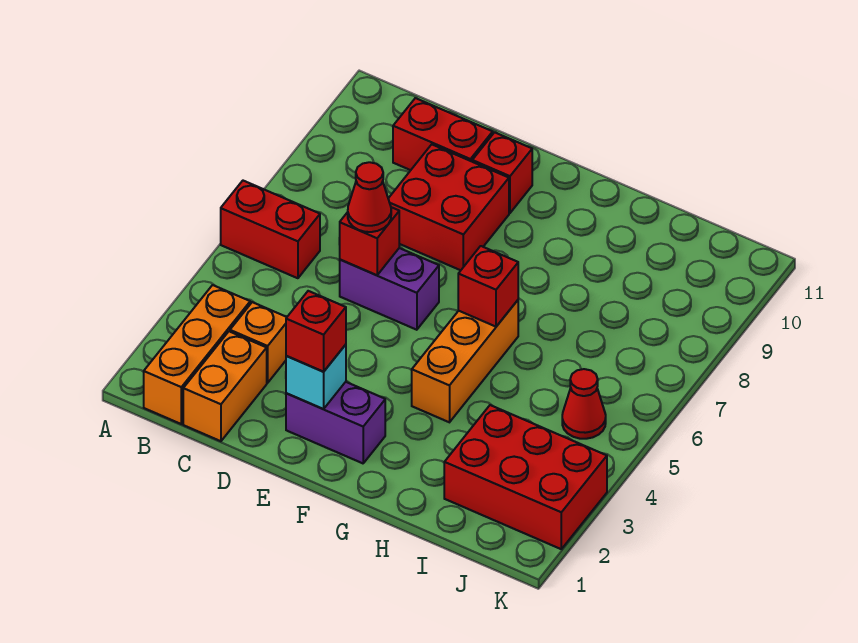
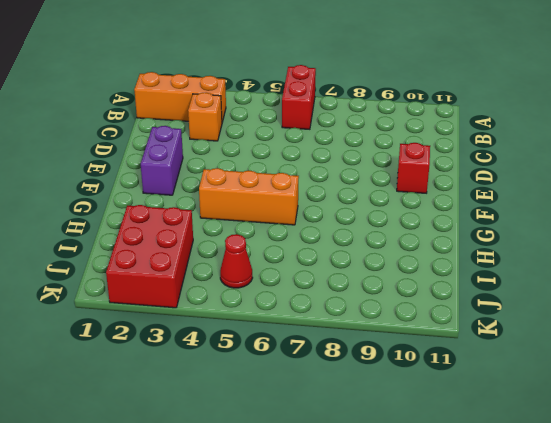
none -> orange 1x2 brick [183,331,267,441]
none -> red 1x2 brick [393,98,493,170]
none -> purple 1x2 brick [340,248,439,330]

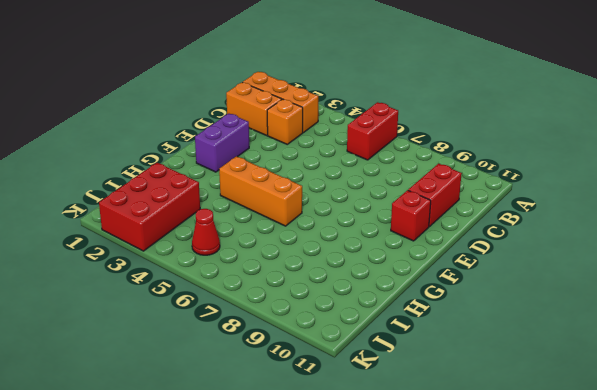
none -> purple 1x2 brick [340,248,439,330]
none -> red 2x2 brick [388,144,509,270]
none -> red 1x1 brick [339,207,399,275]

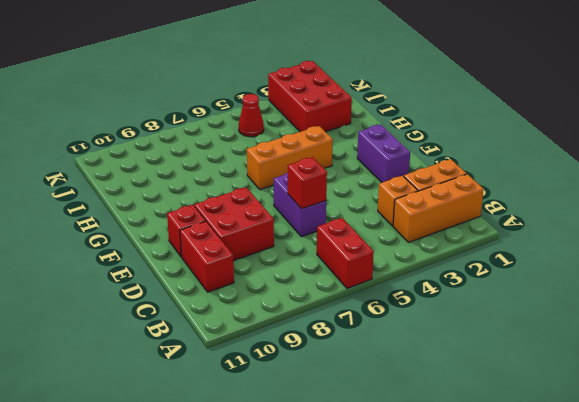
none -> cyan 1x1 brick [286,345,346,409]
none -> red 1x1 brick [458,246,518,327]
none -> red 1x1 cone [348,162,391,232]

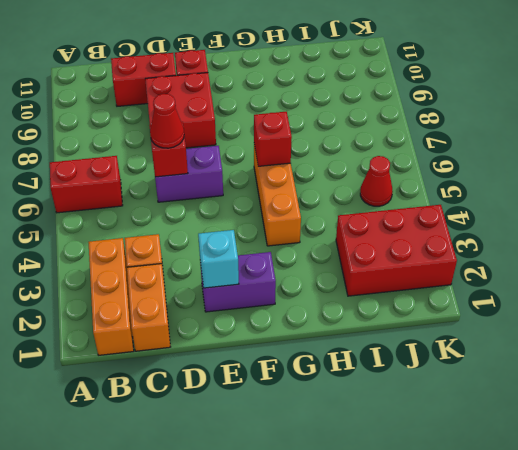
none -> red 1x1 brick [286,291,346,372]

